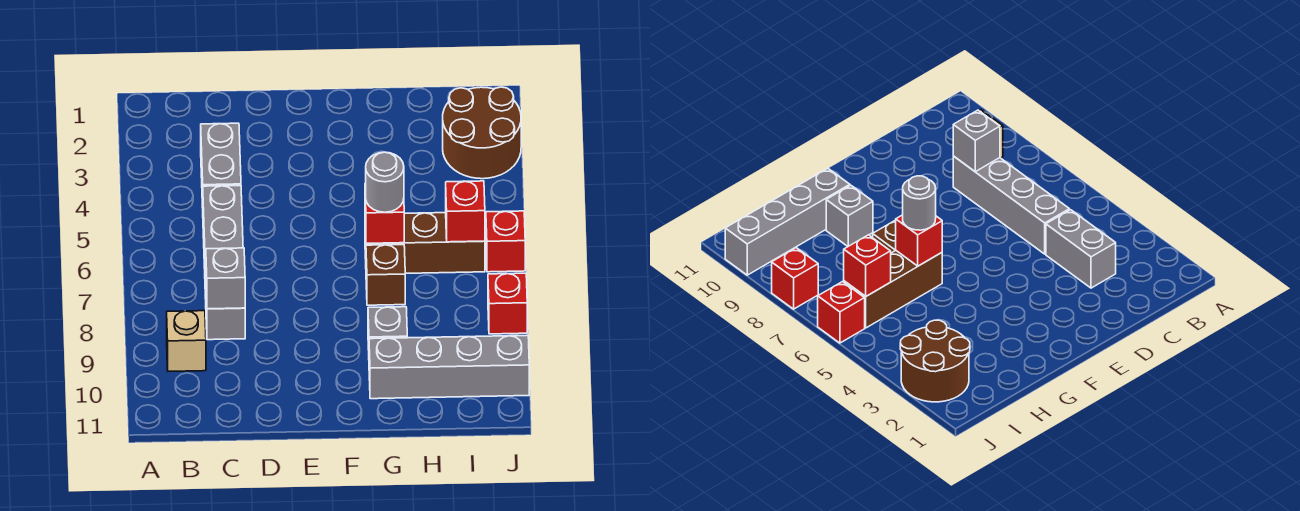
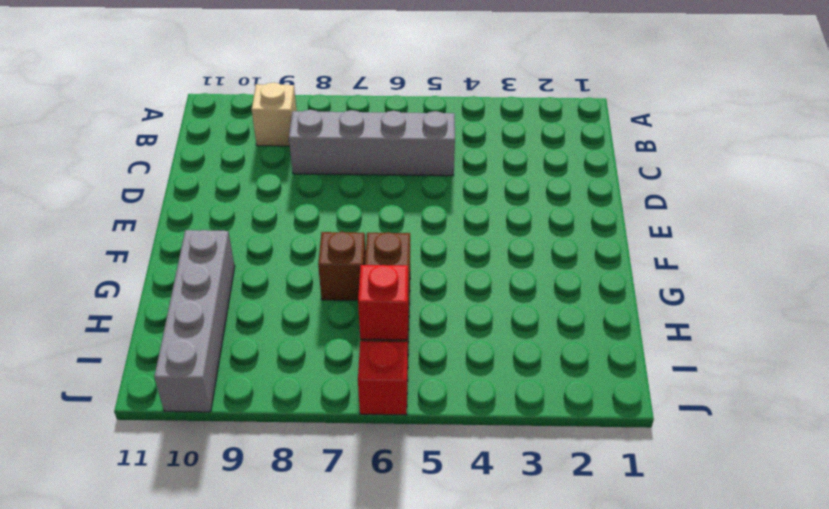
none -> grey 1x2 brick [201,123,241,208]
none -> grey 1x1 brick [368,307,407,350]
none -> brown 2x2 round brick [443,87,521,179]

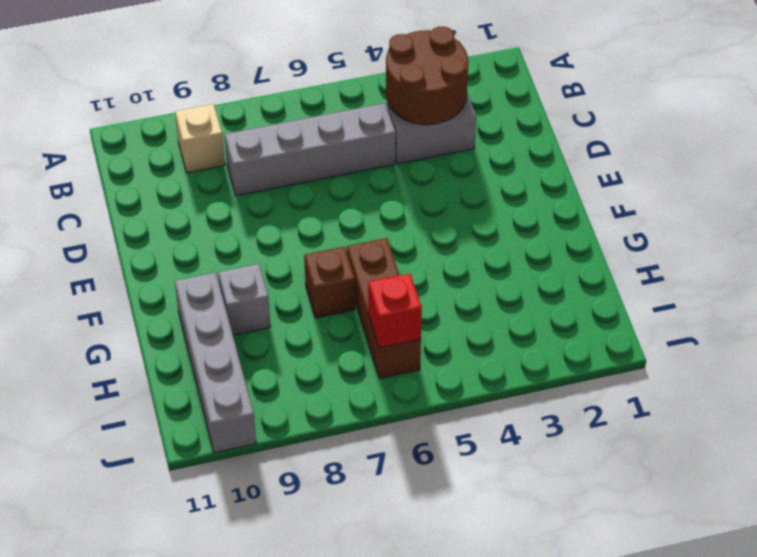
brown 2x2 round brick [386,27,468,125] -> brown 2x2 round brick moved to [443,87,521,179]
none -> red 1x1 brick [486,211,525,272]
none -> red 1x1 brick [488,273,527,334]
none -> grey 1x1 brick [206,248,245,309]

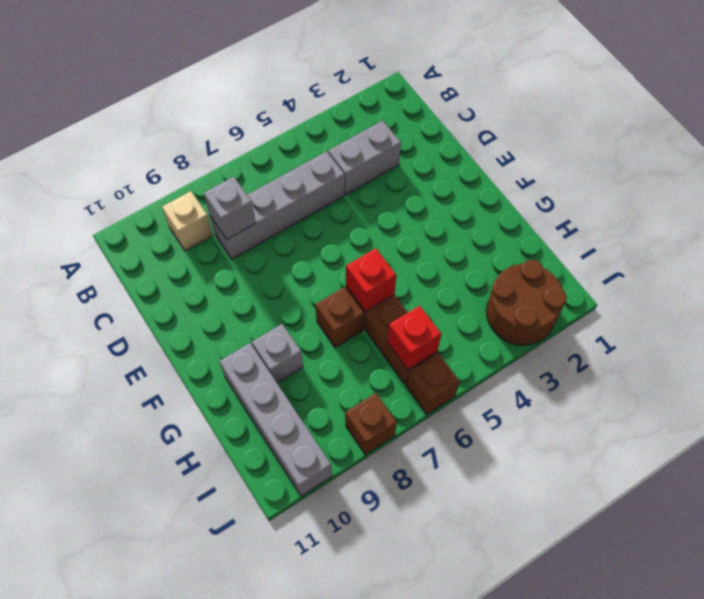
brown 1x1 brick [407,353,460,415] -> red 1x1 brick [486,211,525,272]
brown 1x1 brick [345,393,397,454] -> red 1x1 brick [488,273,527,334]
none -> grey 1x1 round brick [366,152,404,212]

